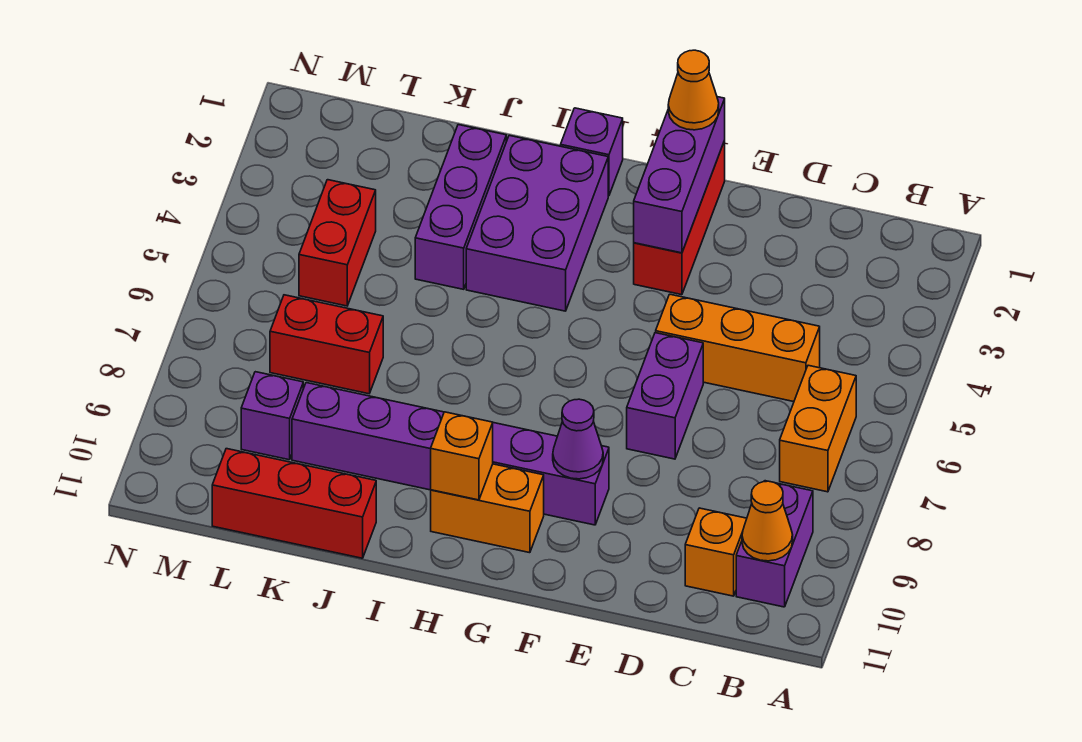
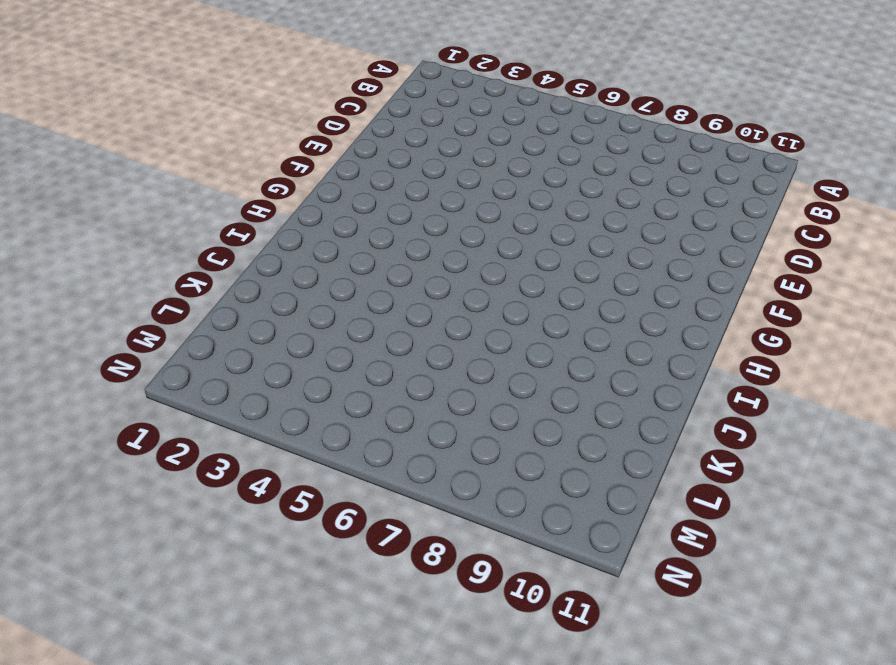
none -> orange 1x2 brick [780,365,856,492]
none -> purple 1x2 brick [736,481,813,607]
none -> orange 1x3 brick [656,294,820,402]

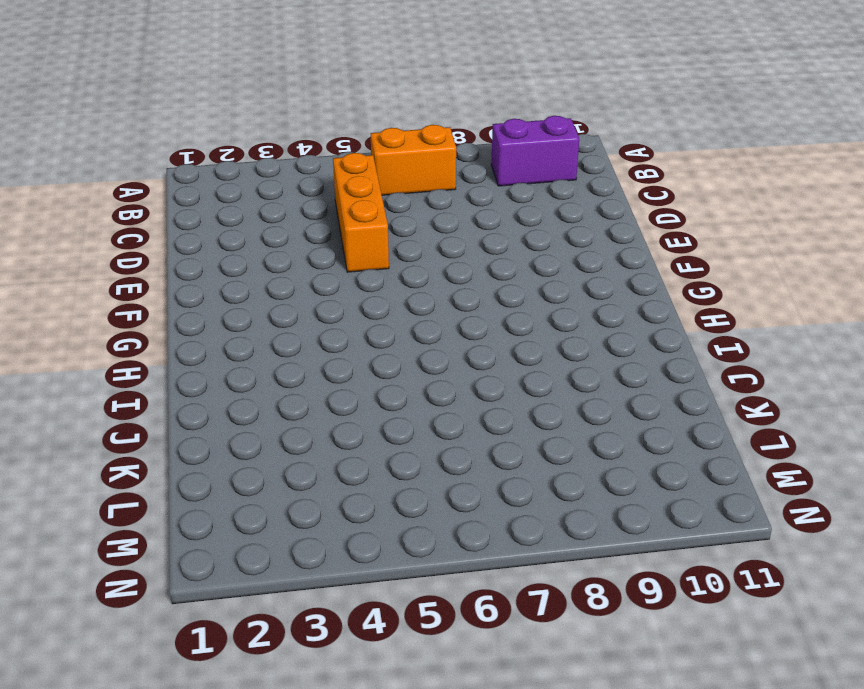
none -> orange 1x1 brick [685,508,747,596]
none -> purple 1x2 brick [627,333,703,459]
none -> red 1x3 brick [634,141,725,295]

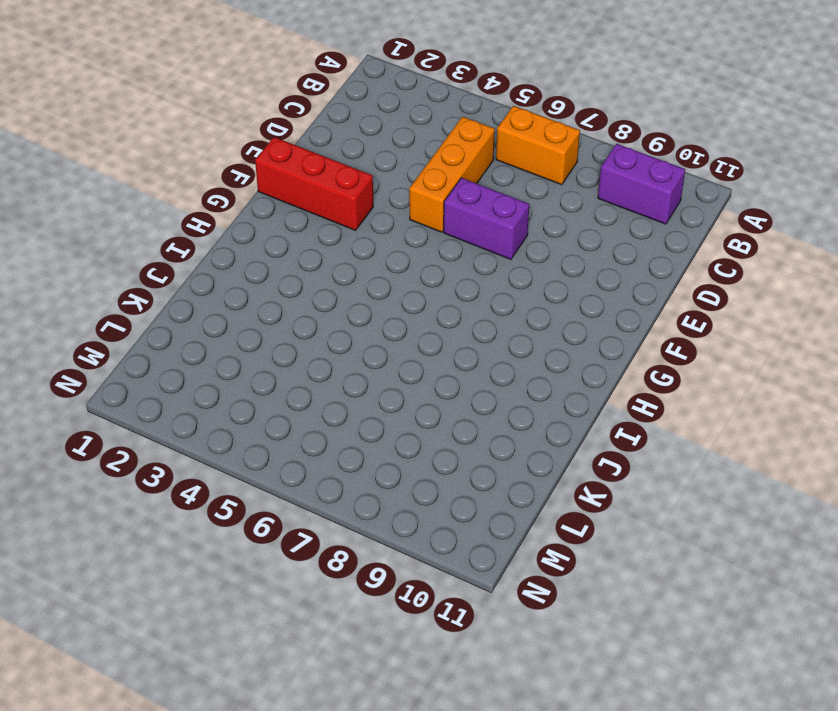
none -> orange 1x1 brick [685,508,747,596]
none -> purple 1x6 brick [292,383,609,525]
none -> orange 1x2 brick [431,464,544,553]

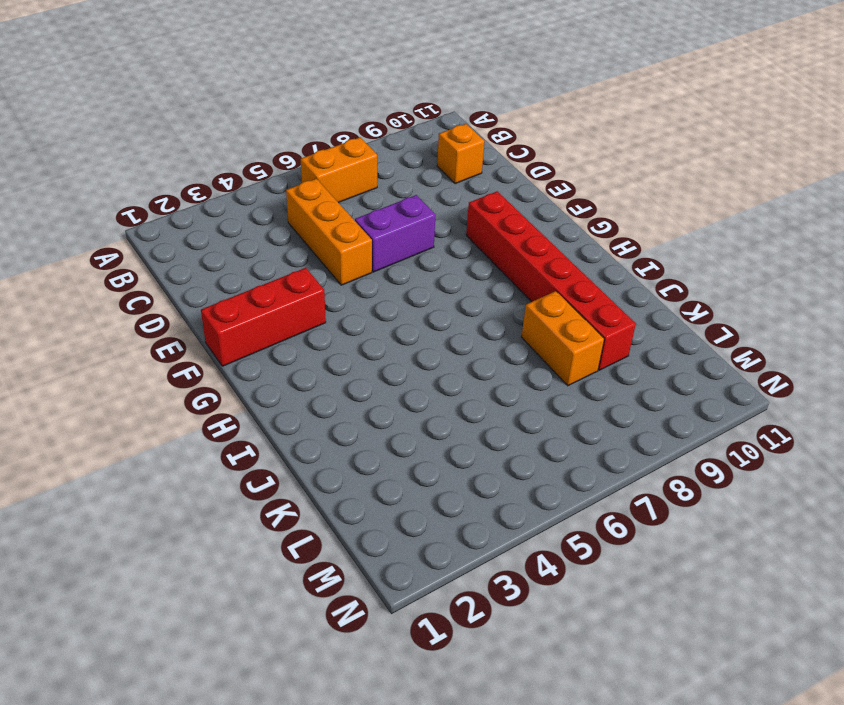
red 1x6 brick [466,191,636,370] -> purple 1x6 brick [292,383,609,525]
orange 1x2 brick [522,291,604,386] -> orange 1x2 brick moved to [431,464,544,553]
none -> purple 1x2 brick [736,481,813,607]
none -> purple 1x1 brick [561,108,623,196]
none -> purple 2x3 brick [466,135,608,311]

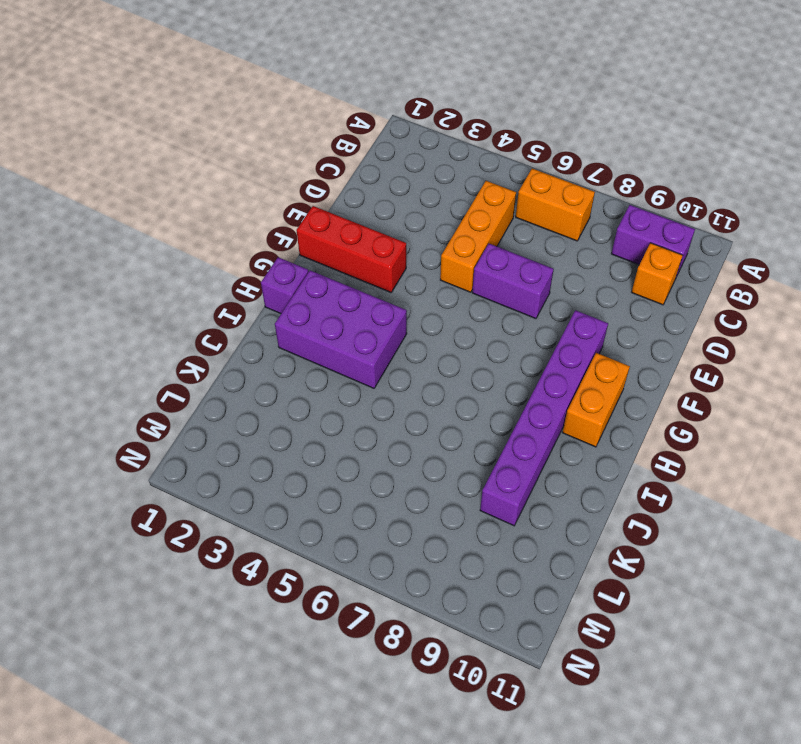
none -> purple 1x3 brick [415,125,506,289]
none -> red 1x3 brick [212,449,376,558]
none -> red 1x2 brick [270,295,383,394]

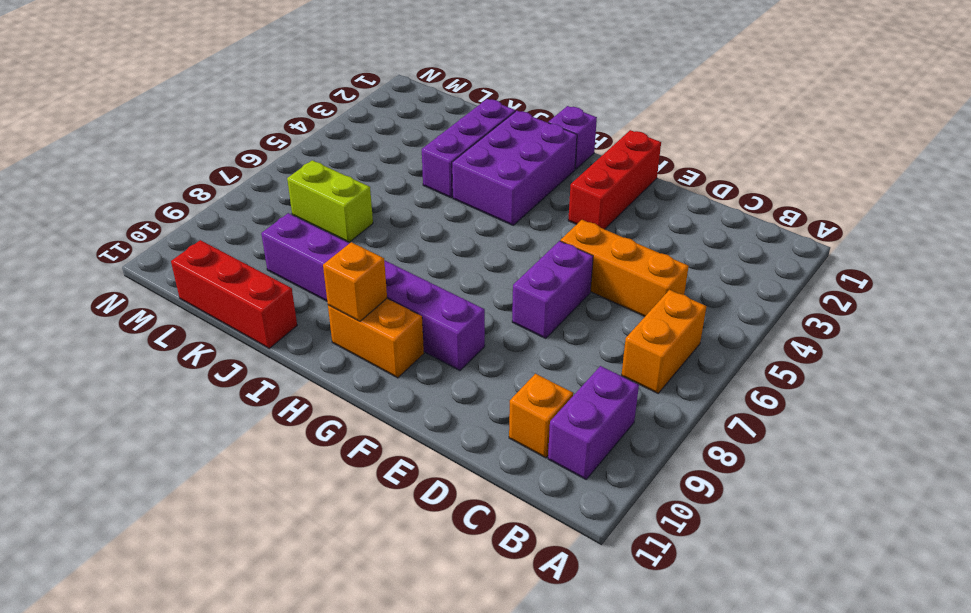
lime 1x2 brick [287,160,373,242] -> red 1x2 brick [270,295,383,394]
none -> red 1x2 brick [299,180,376,306]
none -> purple 1x1 brick [241,372,303,460]
none -> orange 1x1 cone [742,481,793,561]

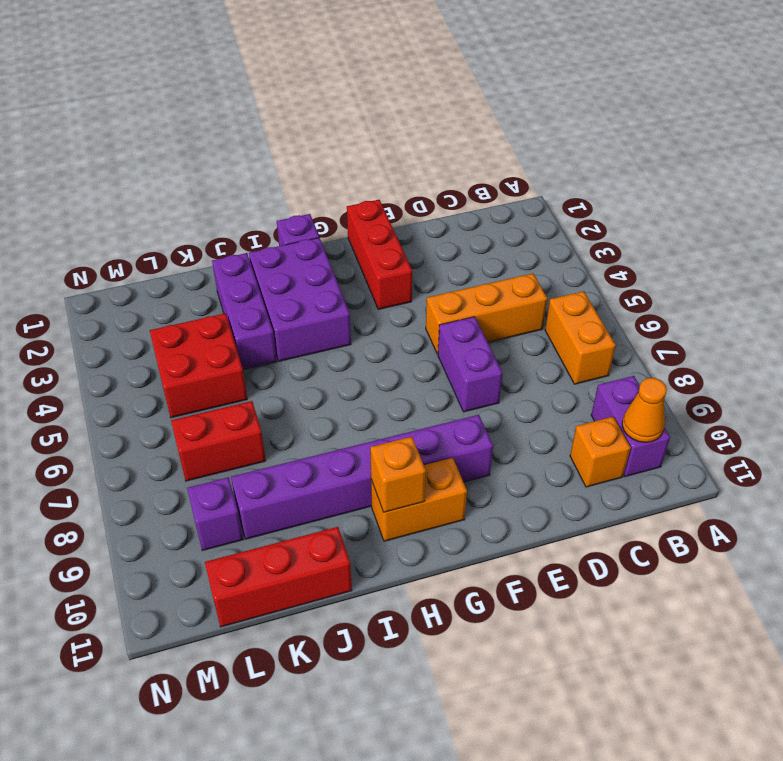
red 2x2 brick [150,313,247,418] -> red 1x2 brick [299,180,376,306]
none -> purple 1x3 brick [634,97,725,253]
none -> purple 1x1 cone [553,399,603,479]
none -> orange 1x1 cone [668,50,719,130]

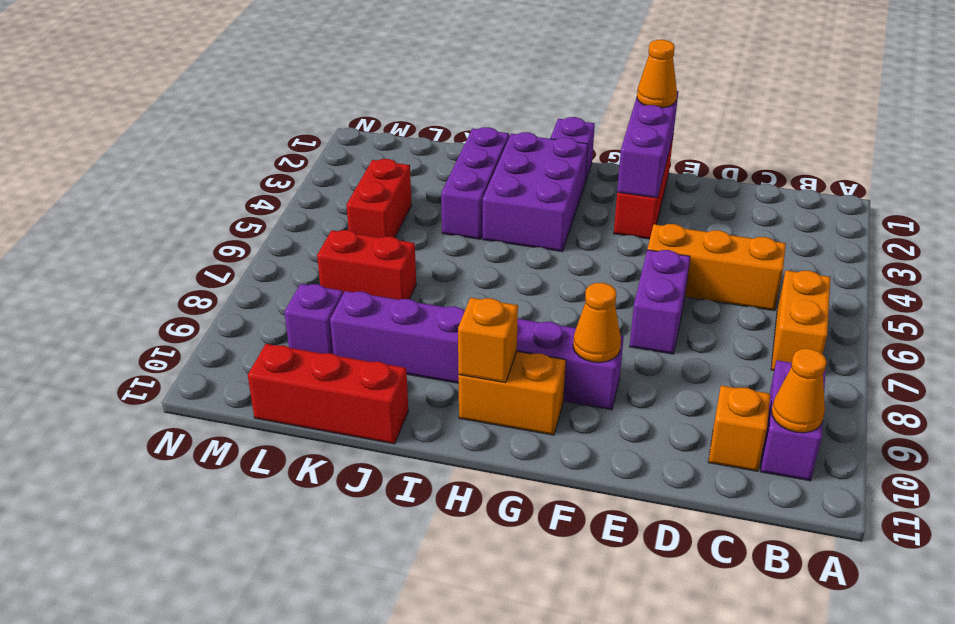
orange 1x1 cone [573,283,621,362] -> purple 1x1 cone [553,399,603,479]

